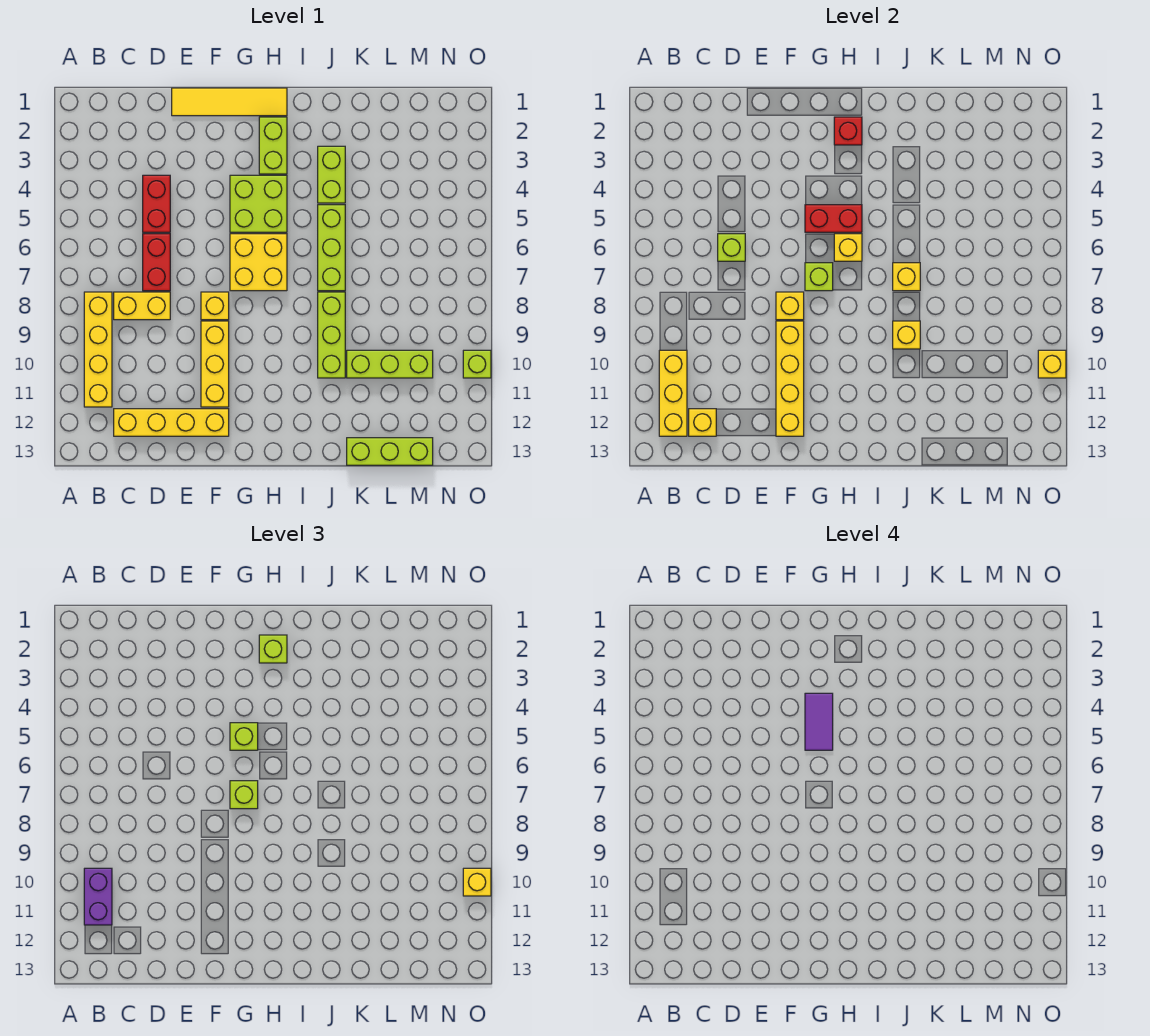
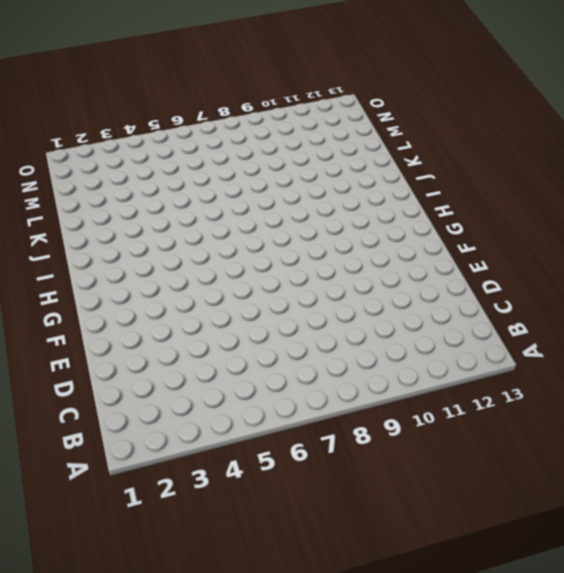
none -> yellow 1x4 brick [84,292,112,407]
none -> yellow 1x2 brick [114,292,170,320]
none -> yellow 1x4 brick [114,409,229,436]
none -> red 1x2 brick [143,175,170,232]

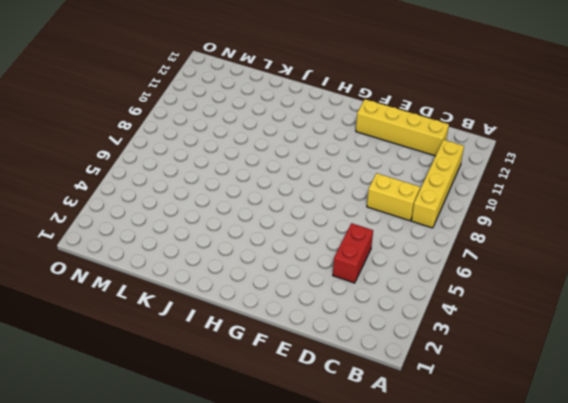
none -> red 1x2 brick [143,234,170,291]
none -> yellow 1x4 tile [172,88,287,116]
none -> yellow 1x1 brick [201,292,229,320]
none -> yellow 1x3 brick [201,321,229,407]

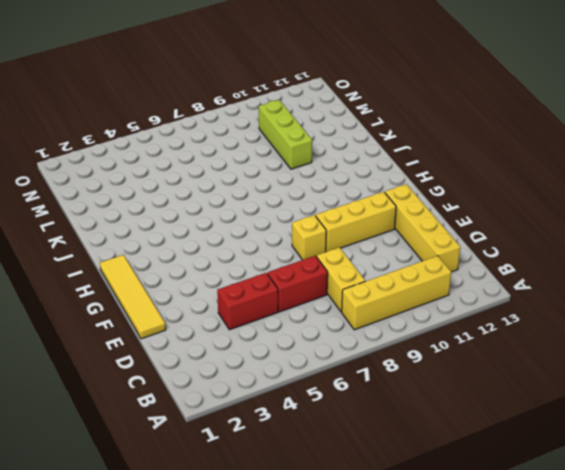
none -> lime 2x2 brick [230,175,287,232]
none -> yellow 2x2 brick [230,234,287,291]
none -> lime 1x2 brick [259,117,287,174]
none -> lime 1x2 brick [318,146,345,203]

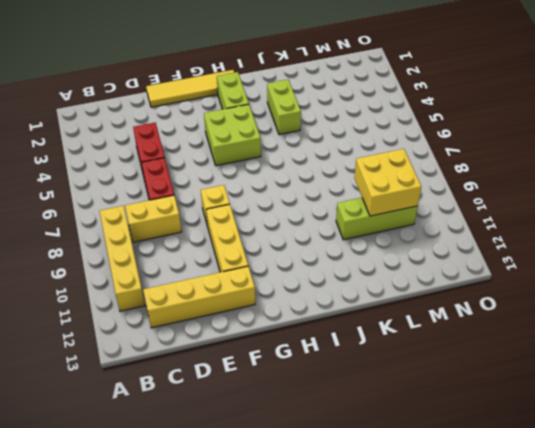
yellow 2x2 brick [354,149,421,216] -> yellow 2x2 brick moved to [230,234,287,291]
none -> lime 1x3 brick [318,205,345,291]
none -> lime 1x3 brick [318,292,345,378]
none -> lime 1x3 brick [347,438,433,465]
none -> lime 1x1 brick [463,350,491,378]

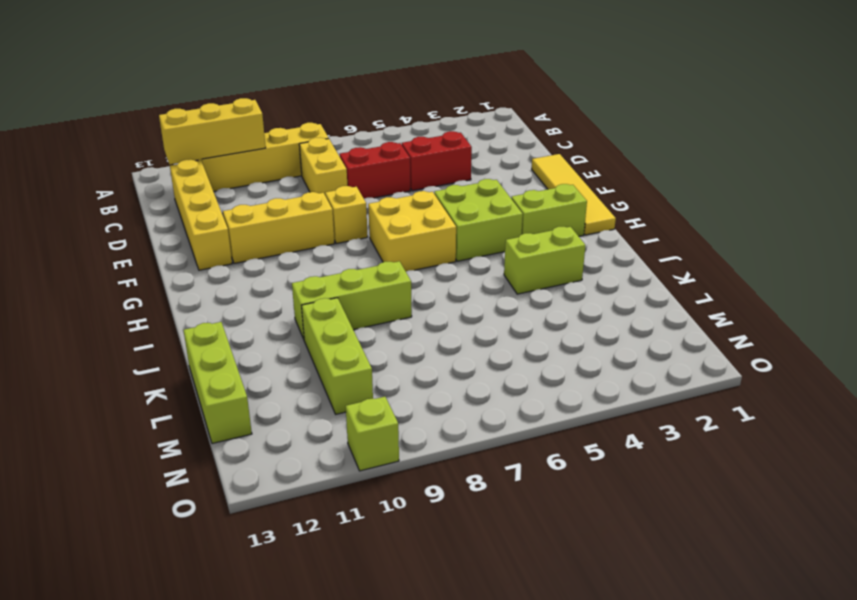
none -> lime 1x3 brick [318,205,345,291]
none -> yellow 1x1 brick [689,409,716,436]
none -> lime 1x1 brick [718,234,745,261]
none -> yellow 1x1 brick [776,292,804,320]

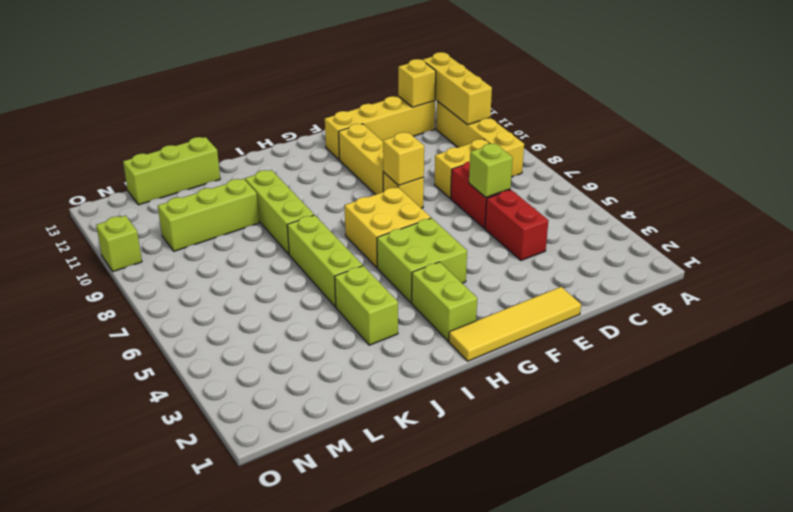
none -> yellow 1x4 brick [776,321,804,436]
none -> red 1x2 brick [805,205,862,232]
none -> lime 1x1 brick [805,263,833,291]
none -> red 1x1 brick [834,117,862,145]

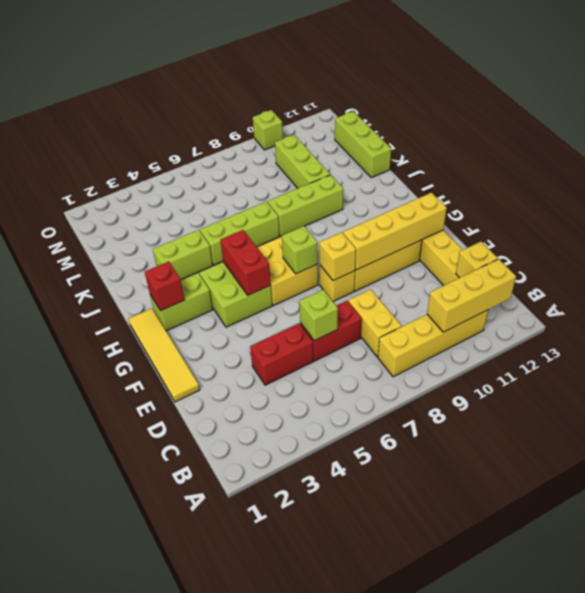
none -> yellow 1x1 brick [834,234,862,261]
none -> yellow 1x1 brick [893,263,920,291]
none -> yellow 1x1 brick [893,321,920,349]
none -> yellow 1x1 brick [1038,350,1066,378]

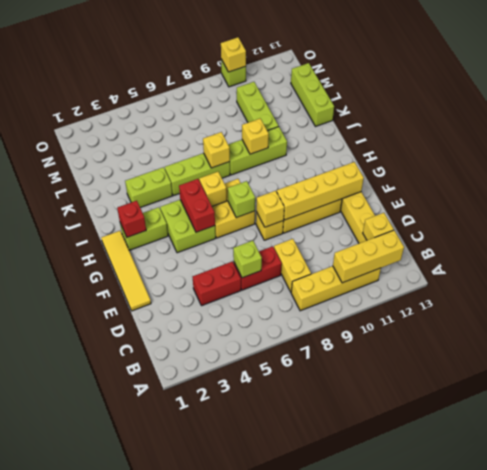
none -> purple 1x2 brick [84,868,112,925]
none -> lime 1x1 brick [230,723,258,750]
none -> lime 1x1 brick [230,781,258,809]
none -> lime 1x1 brick [259,635,287,663]

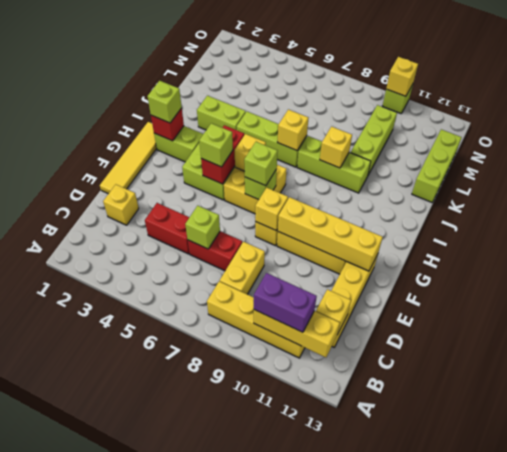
yellow 1x1 brick [103,185,139,225] -> yellow 1x1 brick moved to [463,868,491,896]
none -> purple 1x2 tile [805,693,833,750]

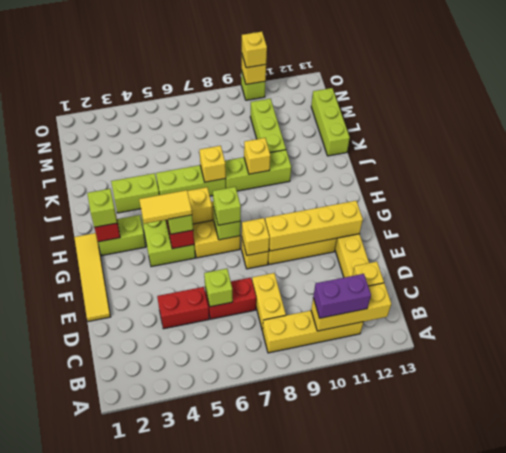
yellow 1x2 tile [139,190,192,224] -> purple 1x2 tile [805,693,833,750]

